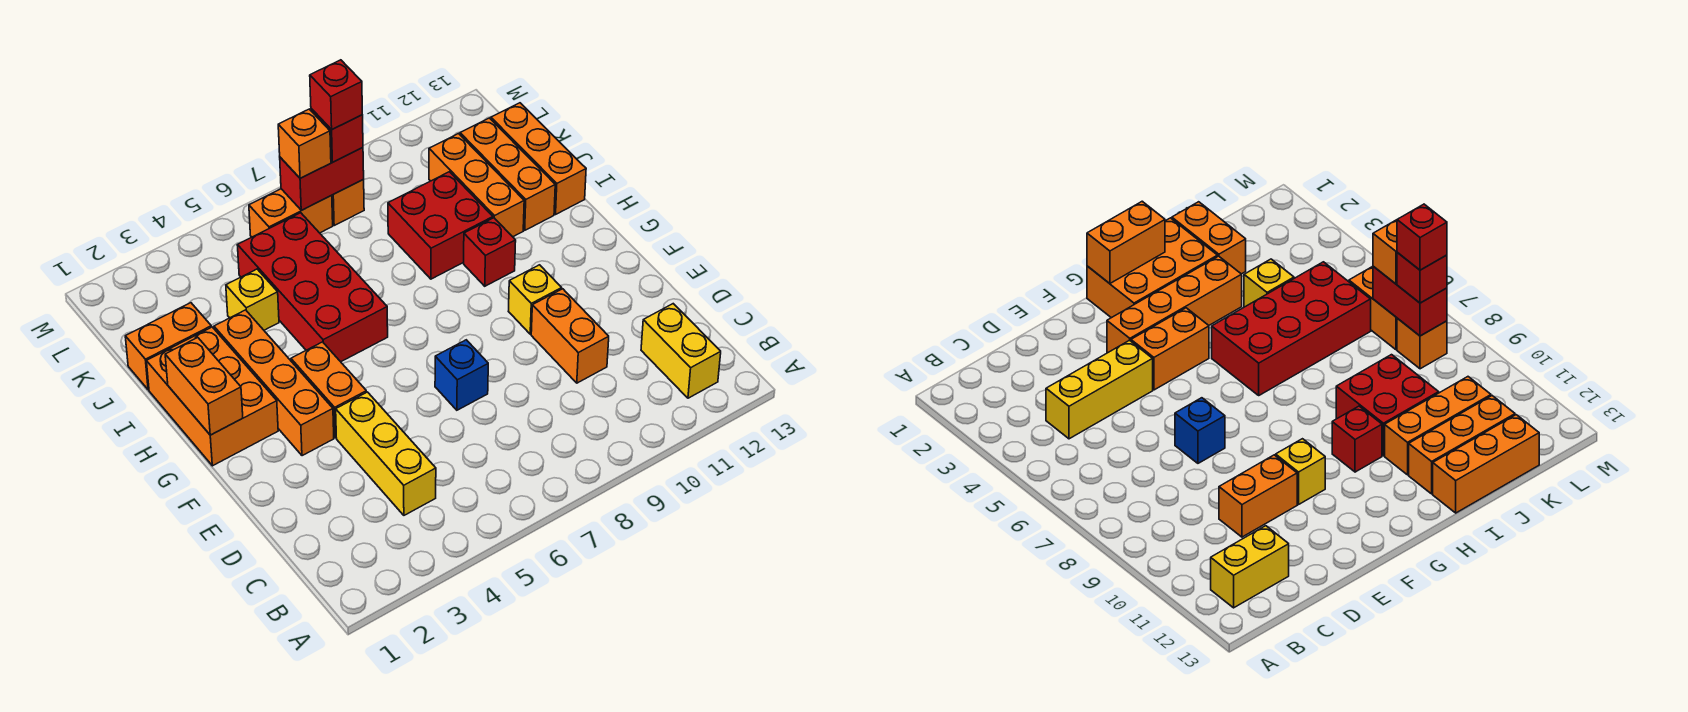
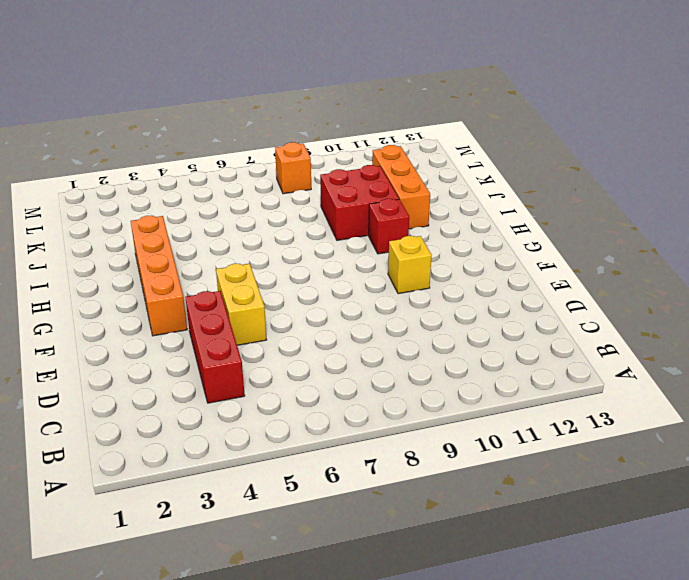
red 1x3 brick [186,291,245,403] -> yellow 1x3 brick [336,392,436,515]
yellow 1x2 brick [216,263,267,345] -> yellow 1x2 brick moved to [641,304,721,398]
none -> orange 1x2 brick [531,289,609,383]
none -> blue 1x1 brick [435,340,488,410]
none -> orange 1x2 brick [291,342,366,438]

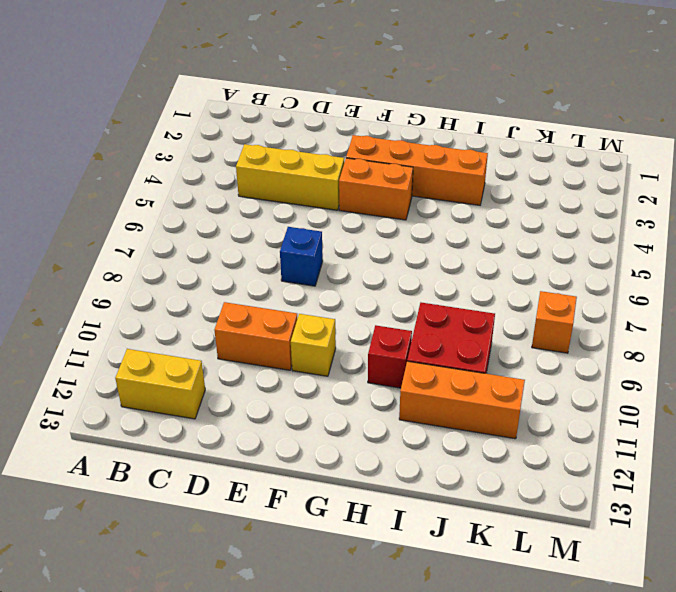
none -> orange 2x3 brick [147,327,278,466]
none -> red 2x4 brick [237,213,388,362]
none -> orange 1x3 brick [460,118,555,230]

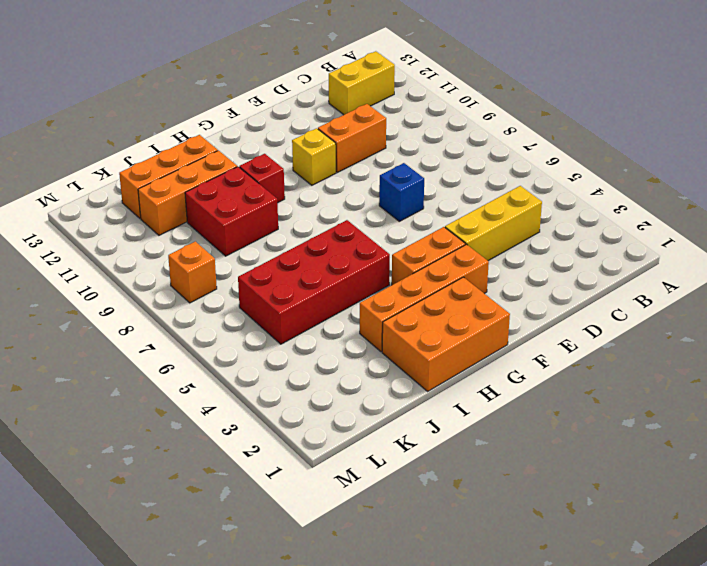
none -> orange 1x3 brick [491,103,586,214]
none -> orange 1x2 brick [125,303,211,390]
none -> yellow 1x1 brick [226,269,279,330]

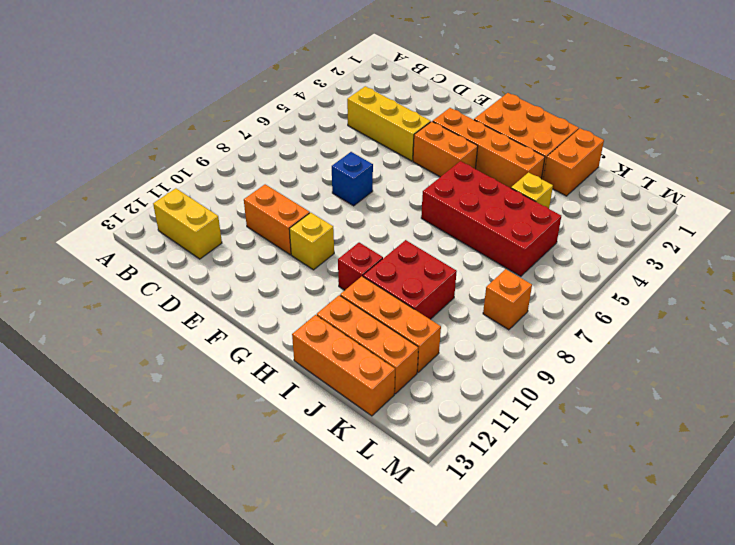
none -> orange 1x2 brick [249,189,333,237]
none -> orange 1x2 brick [165,338,243,435]
none -> red 1x2 brick [280,148,364,210]

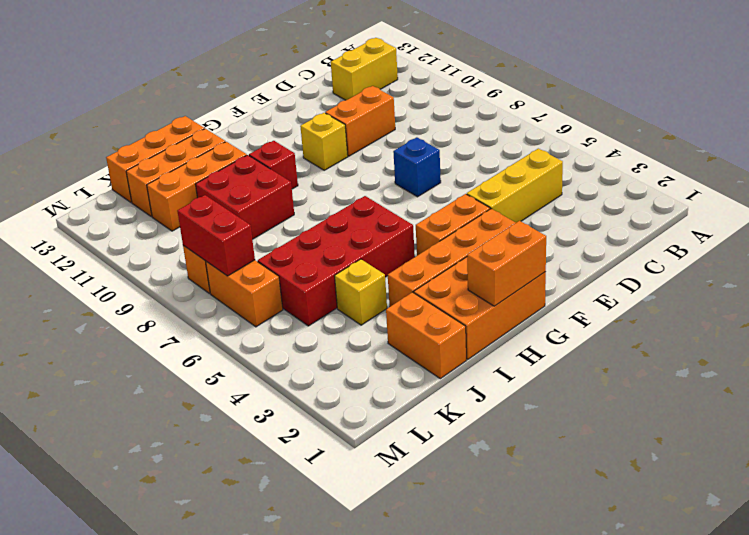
none -> orange 1x1 brick [278,109,331,178]
none -> red 1x1 brick [311,109,363,162]
none -> red 1x1 brick [310,60,362,130]

